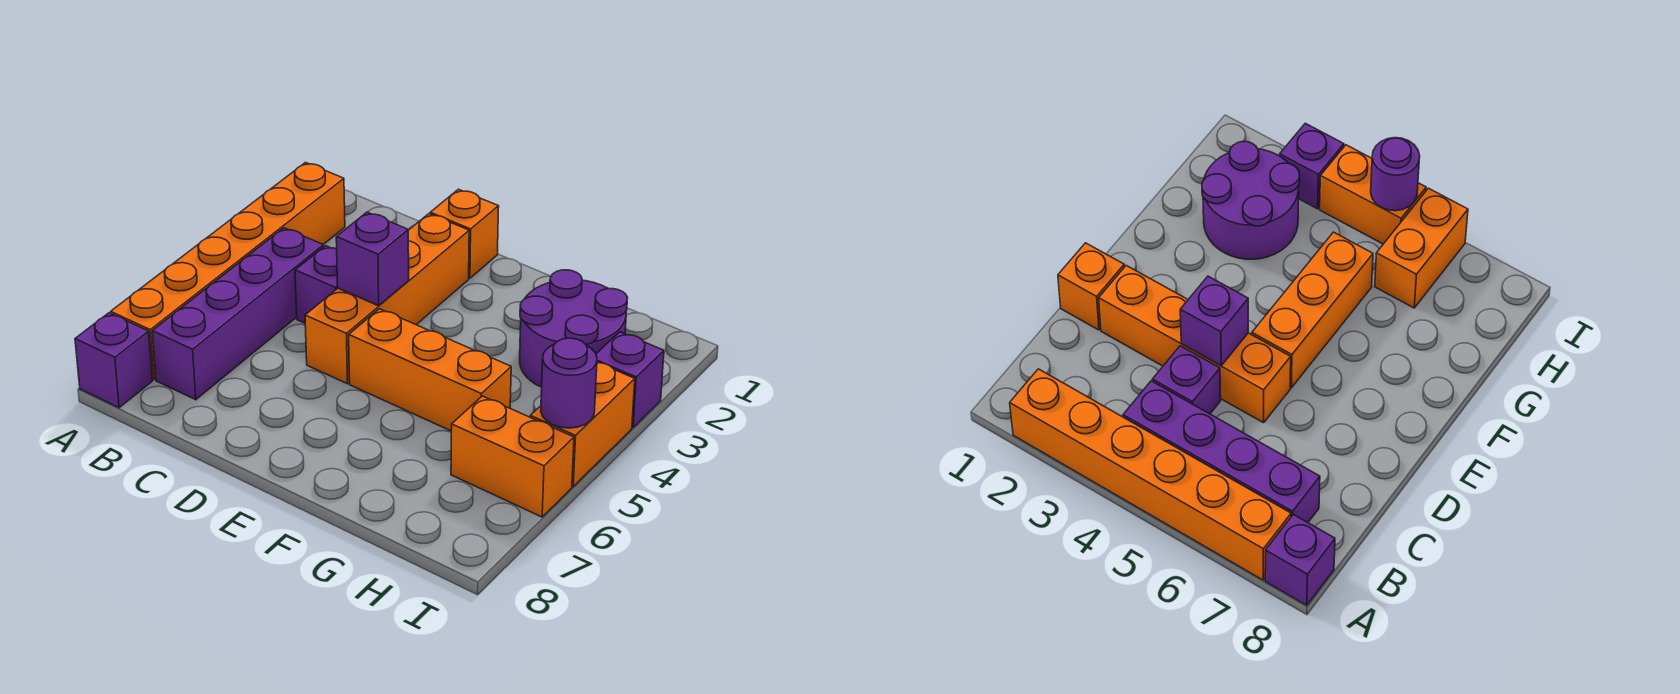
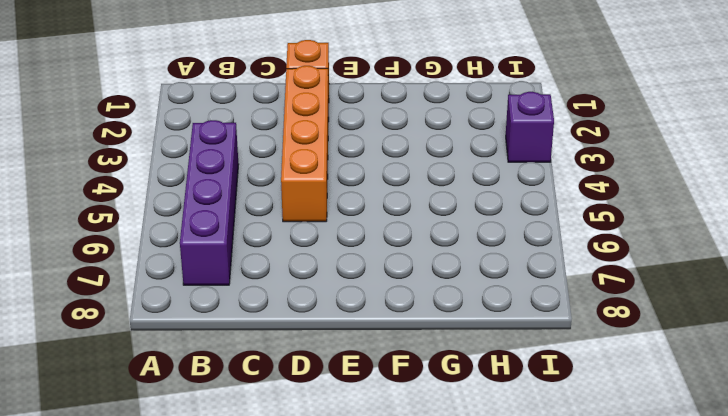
none -> orange 1x6 brick [111,163,345,380]
none -> purple 1x1 brick [75,313,152,408]
none -> purple 1x1 brick [295,246,338,323]

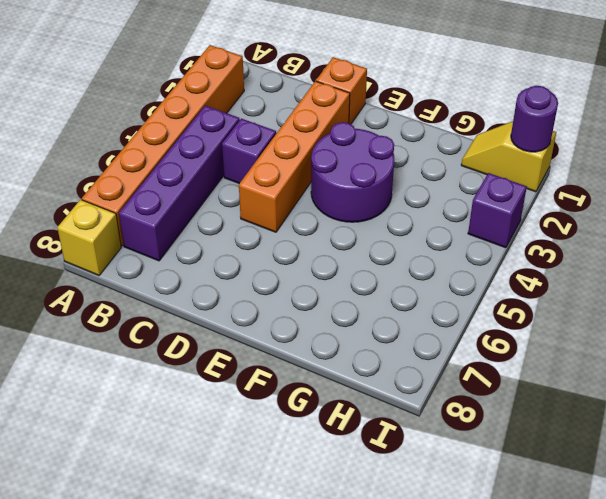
yellow 1x1 brick [57,200,121,275] -> purple 1x1 brick [75,313,152,408]
purple 2x2 round brick [311,122,394,222] -> purple 2x2 round brick moved to [520,270,628,387]
yellow 1x2 slope [461,121,556,192] -> none
purple 1x1 round brick [511,86,558,152] -> purple 1x1 round brick moved to [541,338,597,428]
none -> orange 1x3 brick [349,309,511,431]
none -> orange 1x2 brick [451,396,574,517]
none -> orange 1x2 brick [530,362,635,486]

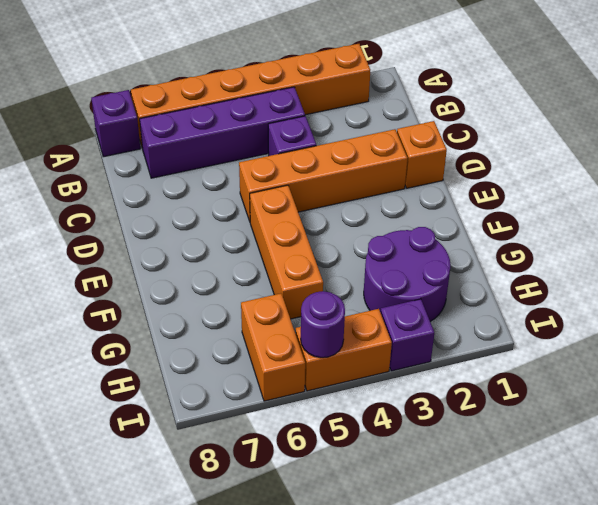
none -> purple 1x1 brick [336,212,409,306]

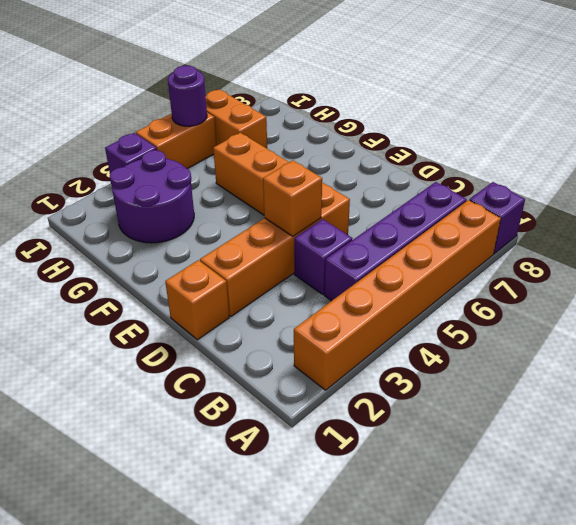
orange 1x1 brick [263,160,322,236] -> purple 1x1 brick [336,212,409,306]

